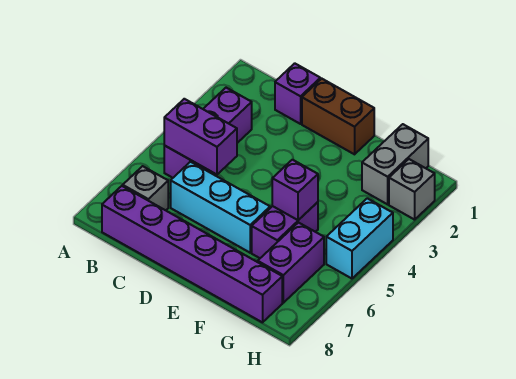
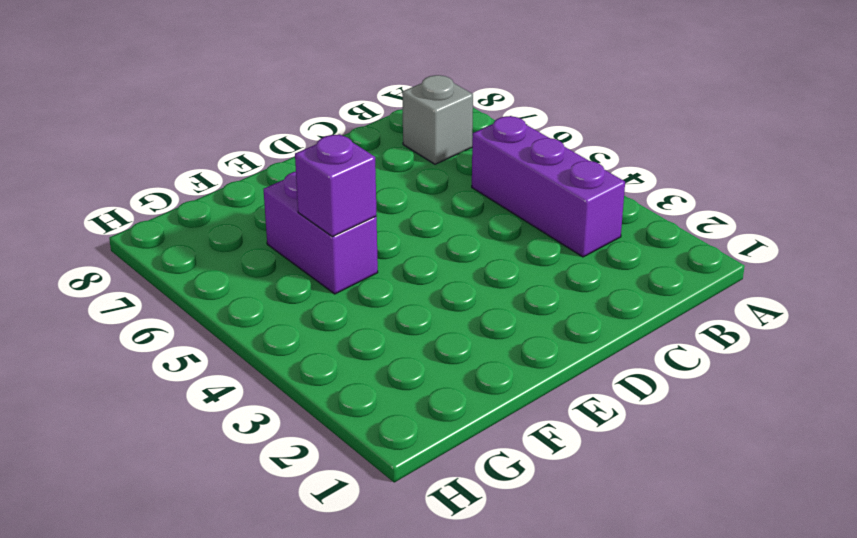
none -> purple 1x6 brick [102,186,282,322]
none -> purple 1x1 brick [275,63,320,124]
none -> cyan 1x3 brick [171,162,270,253]

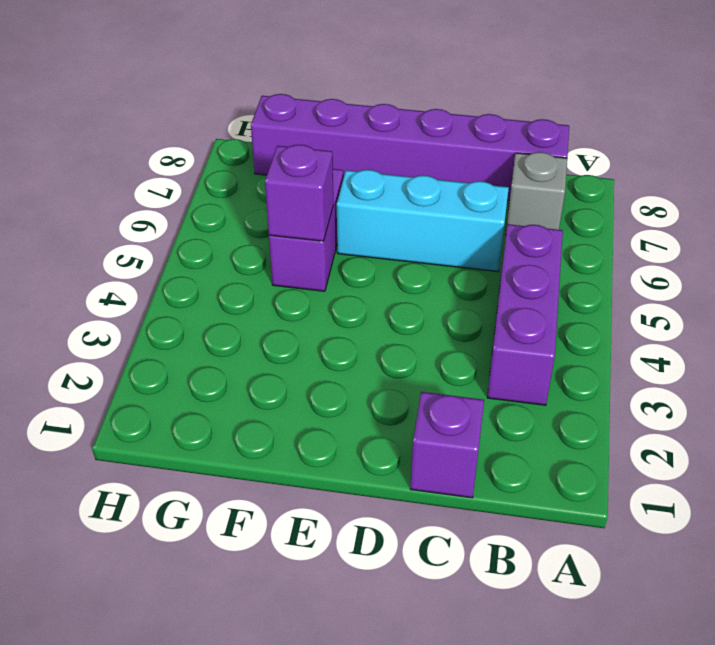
none -> brown 1x2 brick [302,79,374,154]
none -> grey 1x2 brick [362,124,428,204]
none -> purple 1x2 brick [258,223,324,303]

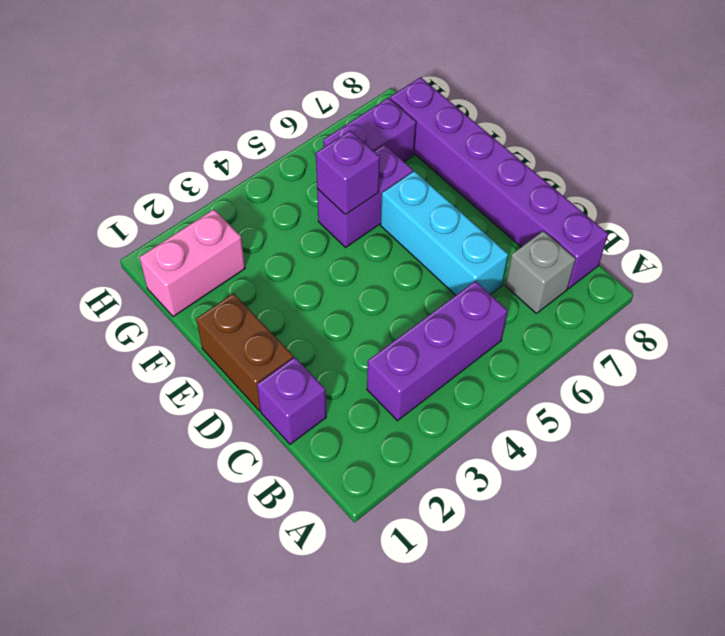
pink 1x2 brick [139,210,245,317] -> grey 1x2 brick [362,124,428,204]
none -> grey 1x1 brick [389,159,435,220]
none -> cyan 1x2 brick [326,198,393,279]
none -> purple 1x2 brick [164,99,237,174]

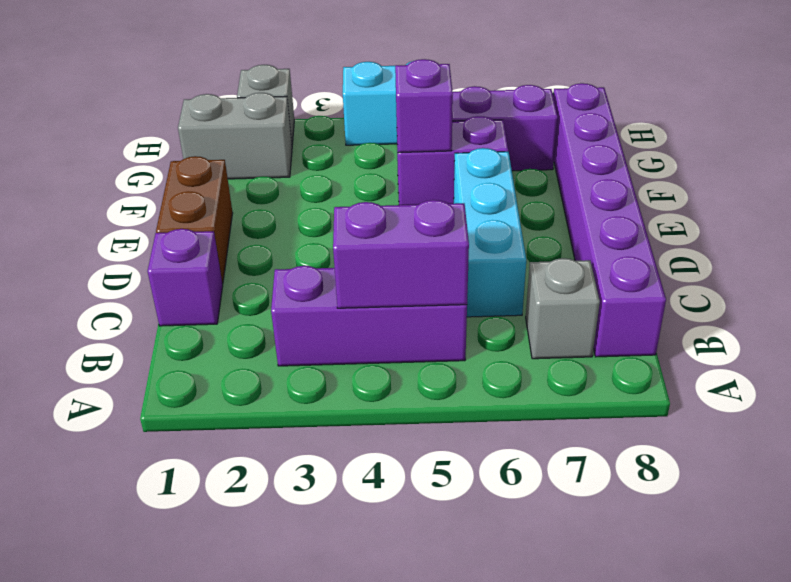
purple 1x2 brick [333,200,469,308] -> purple 1x2 brick turned to [164,99,237,174]

